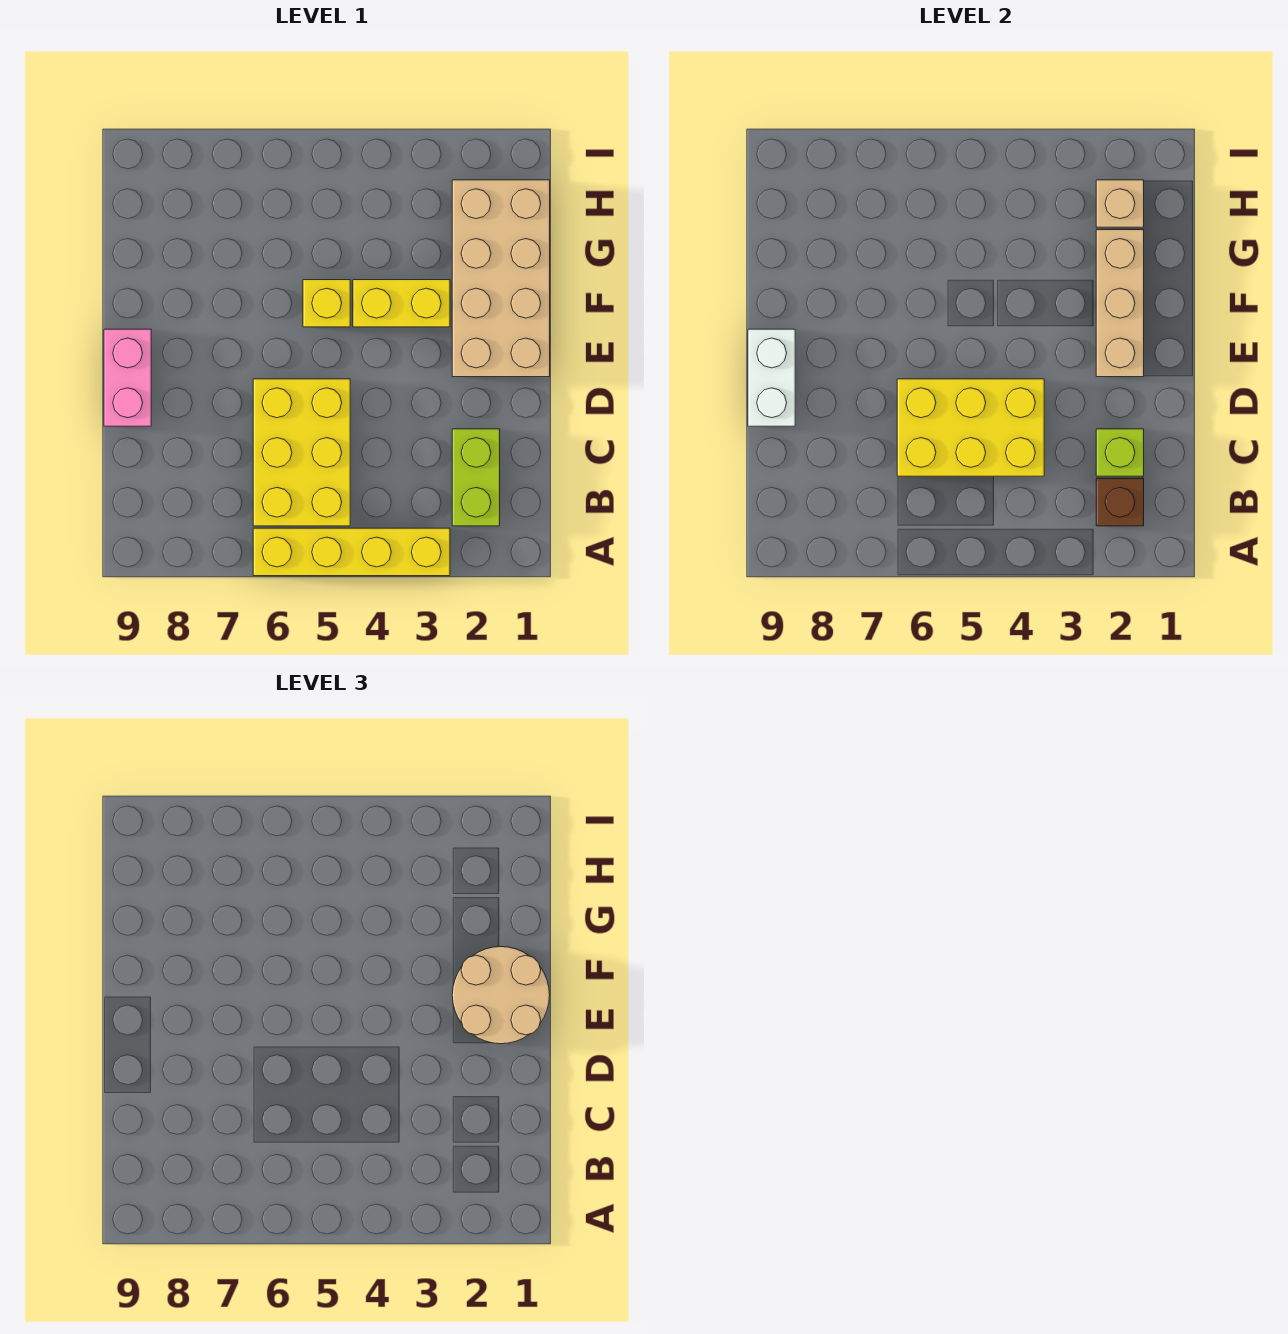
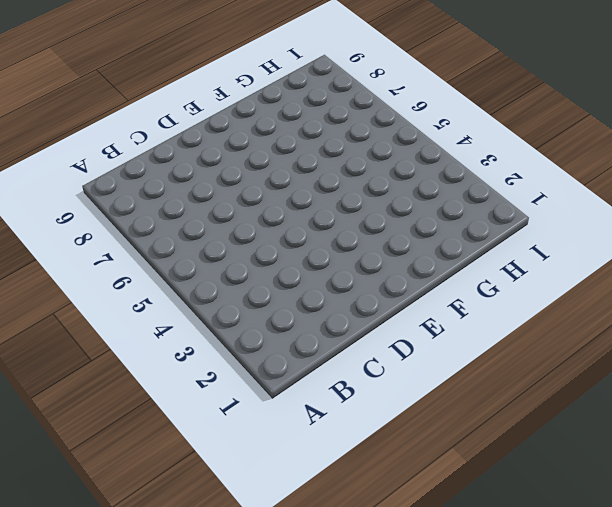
none -> yellow 1x4 brick [253,528,450,576]
none -> lime 1x2 brick [452,429,500,526]
none -> yellow 2x3 brick [253,379,350,526]

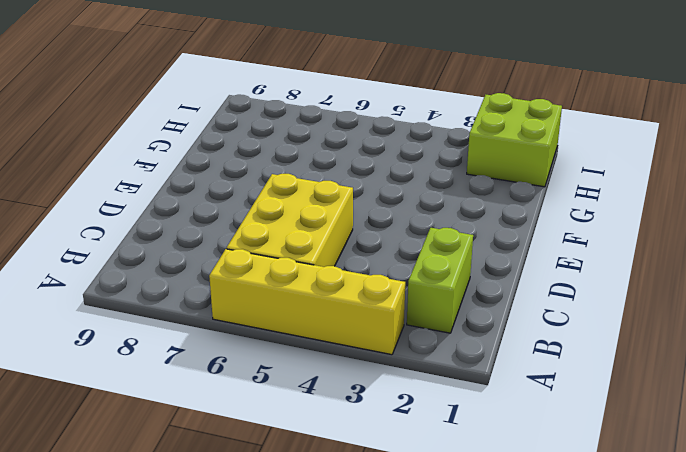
lime 2x2 brick [467,93,562,187] -> tan 2x4 brick [452,180,550,377]
none -> pink 1x2 brick [104,329,151,426]
none -> yellow 1x2 brick [353,280,450,327]
none -> yellow 1x1 brick [303,280,350,327]

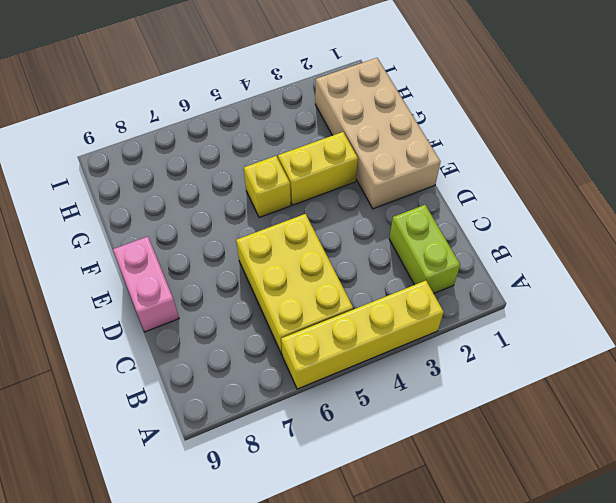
none -> brown 1x1 brick [1096,479,1144,526]
none -> lime 1x1 brick [1096,429,1144,476]
none -> yellow 2x3 brick [897,379,1044,476]

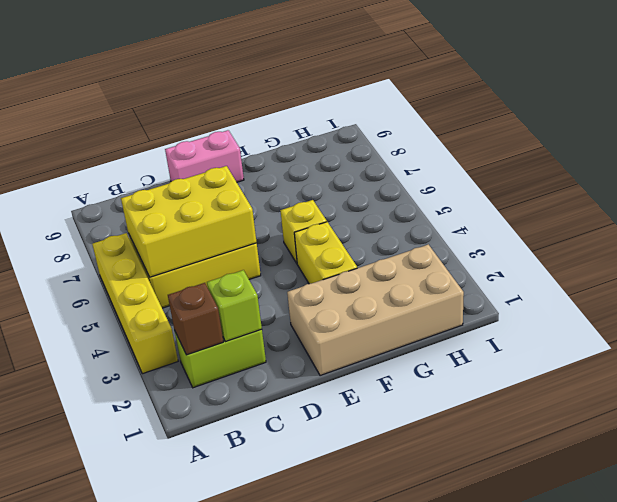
yellow 2x3 brick [121,166,257,277] -> yellow 2x3 brick turned to [897,379,1044,476]
none -> white 1x2 brick [748,329,795,426]
none -> tan 1x3 brick [1096,230,1144,377]
none -> tan 1x1 brick [1096,180,1144,227]

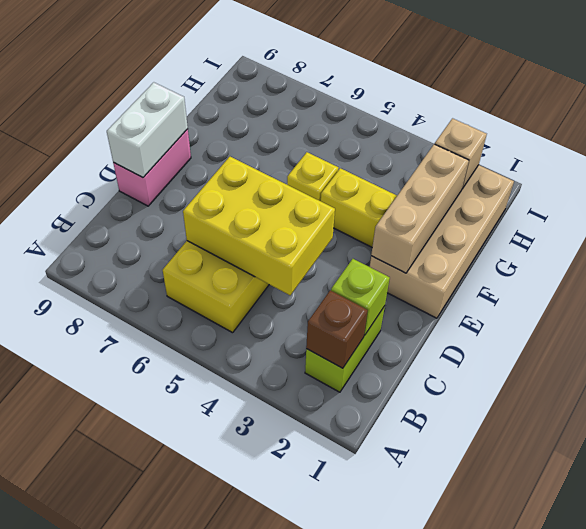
none -> yellow 1x4 brick [253,528,450,576]
none -> tan 2x2 round brick [452,947,550,1044]

